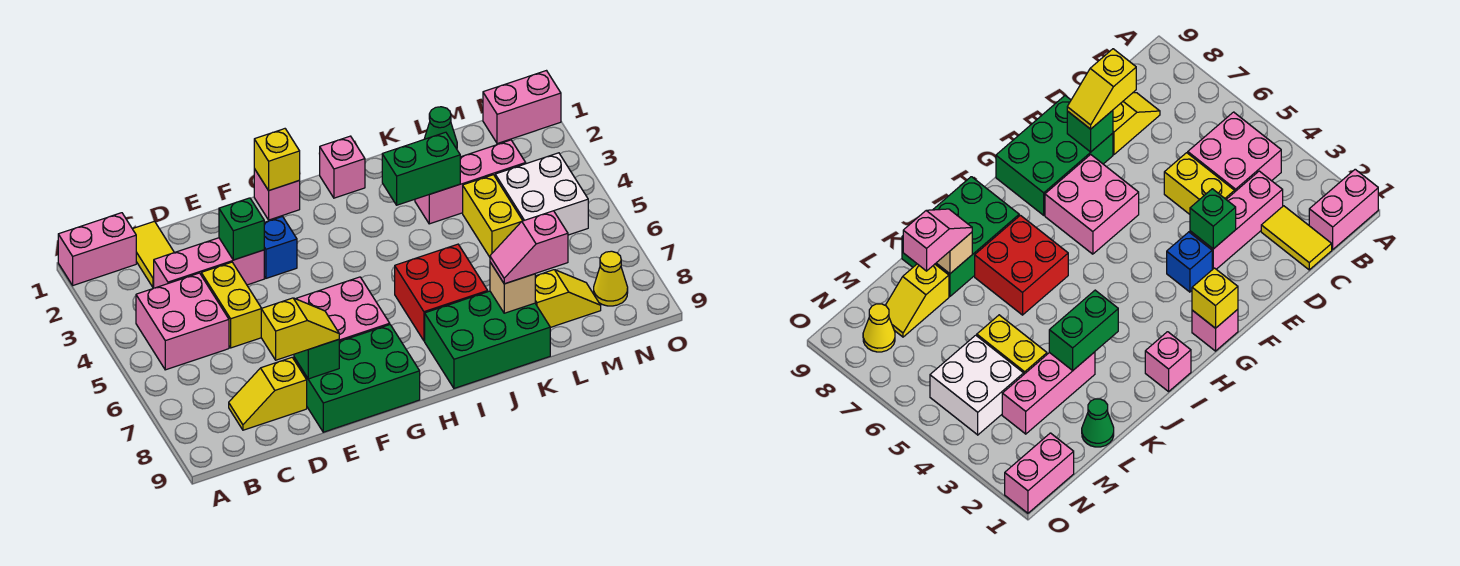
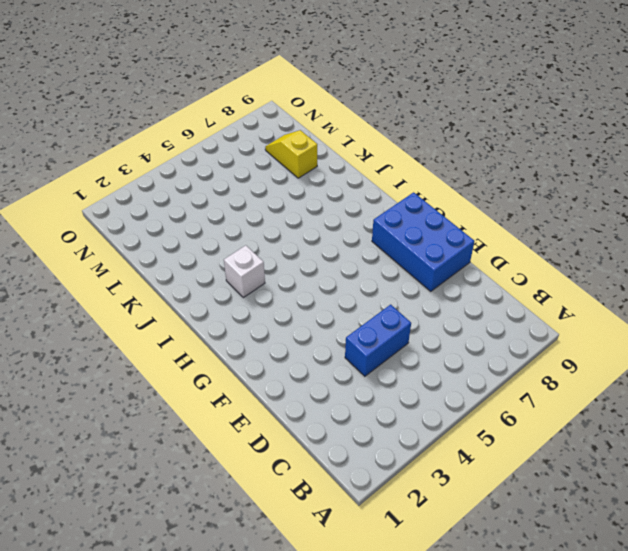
blue 1x2 brick [345,305,411,376] -> yellow 1x2 brick [201,262,261,348]
blue 2x3 brick [372,192,475,292] -> green 2x3 brick [294,325,420,432]
white 1x1 brick [224,245,265,298] -> none
none -> pink 1x2 brick [58,213,136,285]
none -> pink 2x2 brick [136,273,229,370]
none -> yellow 1x2 tile [133,221,174,287]

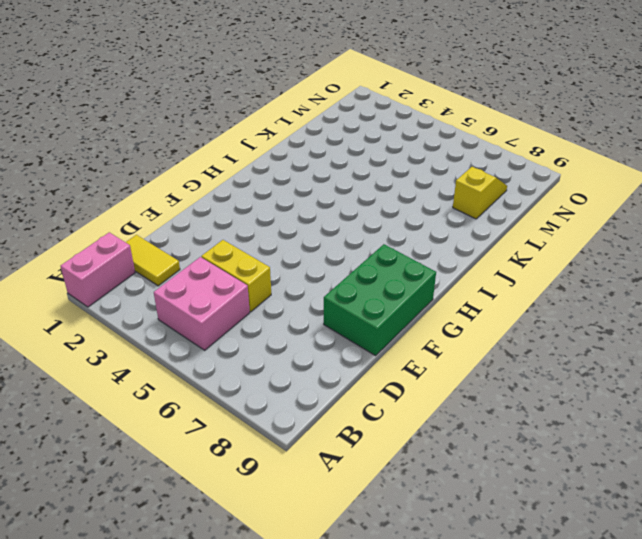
none -> pink 1x3 brick [154,238,264,288]
none -> yellow 1x2 slope [229,358,307,430]
none -> blue 1x1 brick [264,217,297,278]

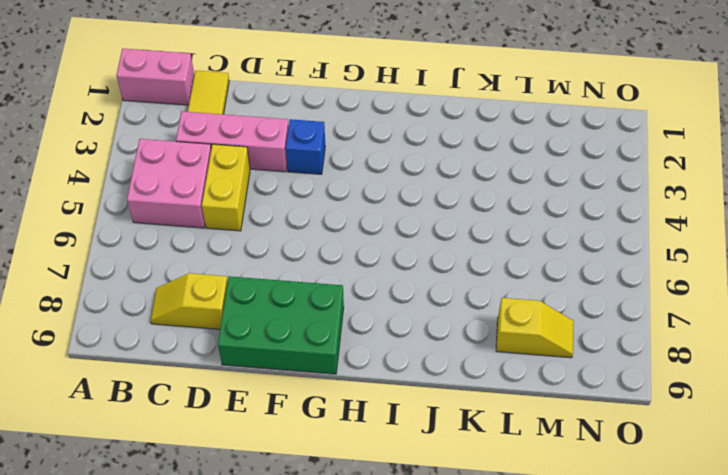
none -> pink 2x2 brick [297,277,390,341]
none -> pink 1x1 brick [254,169,300,220]
none -> pink 1x1 brick [320,136,365,198]

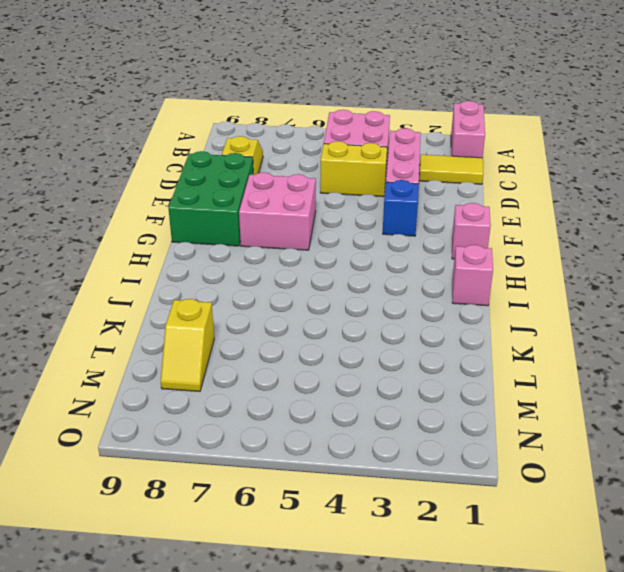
none -> red 2x2 brick [395,244,488,341]
none -> green 2x3 brick [425,291,550,388]
none -> pink 1x3 brick [415,140,526,224]

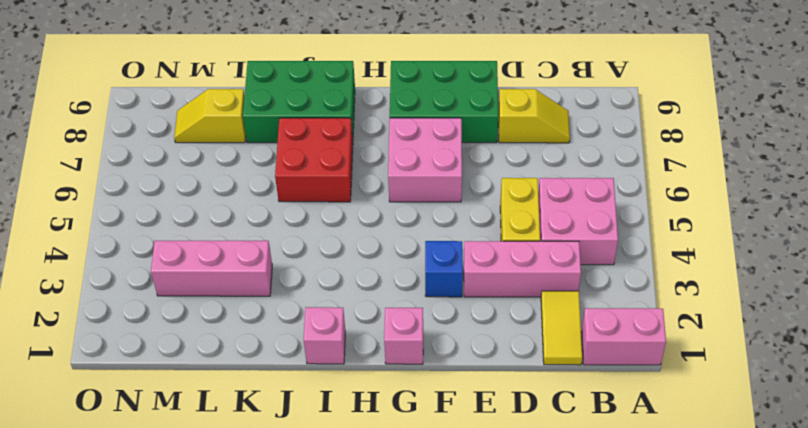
none -> green 1x1 cone [424,107,457,149]
none -> yellow 1x2 brick [463,175,523,257]
none -> white 2x2 brick [495,153,588,235]

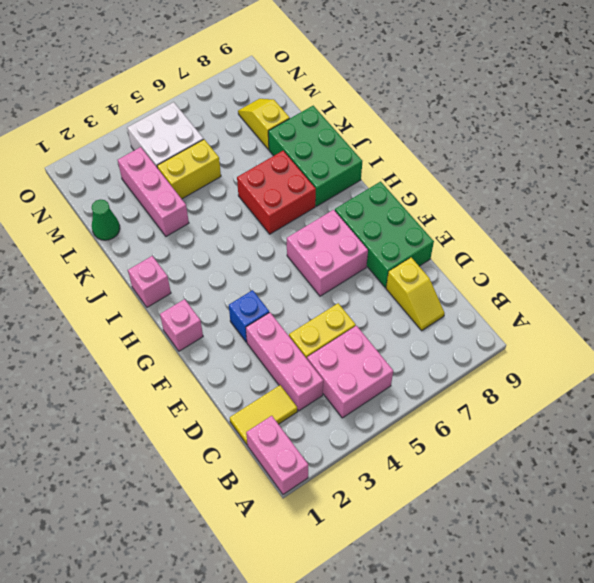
none -> pink 1x2 brick [483,71,561,144]
none -> yellow 1x1 cone [594,251,628,306]
none -> green 1x1 brick [219,198,264,260]

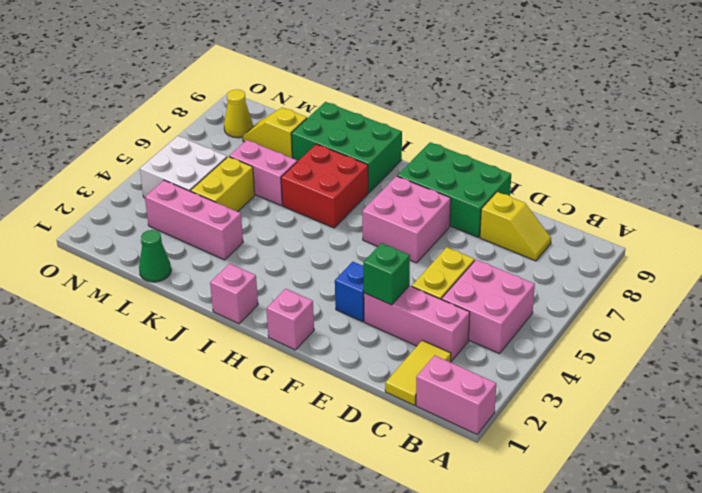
pink 1x2 brick [229,140,297,205] -> pink 1x2 brick moved to [483,71,561,144]
none -> green 1x1 brick [294,339,339,379]
none -> yellow 1x1 brick [254,129,300,191]
none -> green 1x2 brick [382,132,460,205]

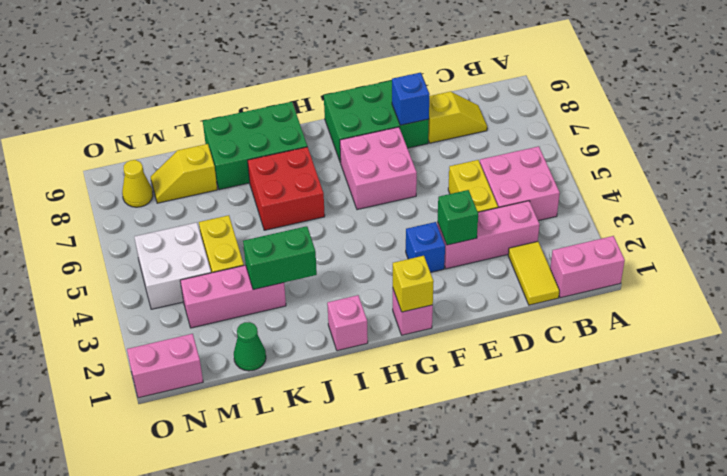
blue 1x1 brick [392,73,430,125] -> green 1x1 brick [294,339,339,379]
none -> tan 1x1 brick [490,262,535,313]
none -> yellow 1x2 slope [261,298,339,360]
none -> pink 1x2 slope [490,211,568,284]

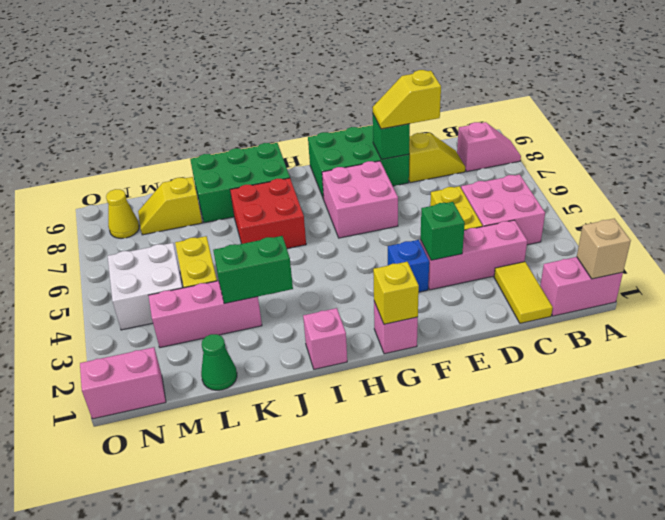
tan 1x1 brick [577,219,631,279] -> tan 1x1 brick moved to [490,262,535,313]
pink 1x2 slope [457,122,521,172] -> pink 1x2 slope moved to [490,211,568,284]

